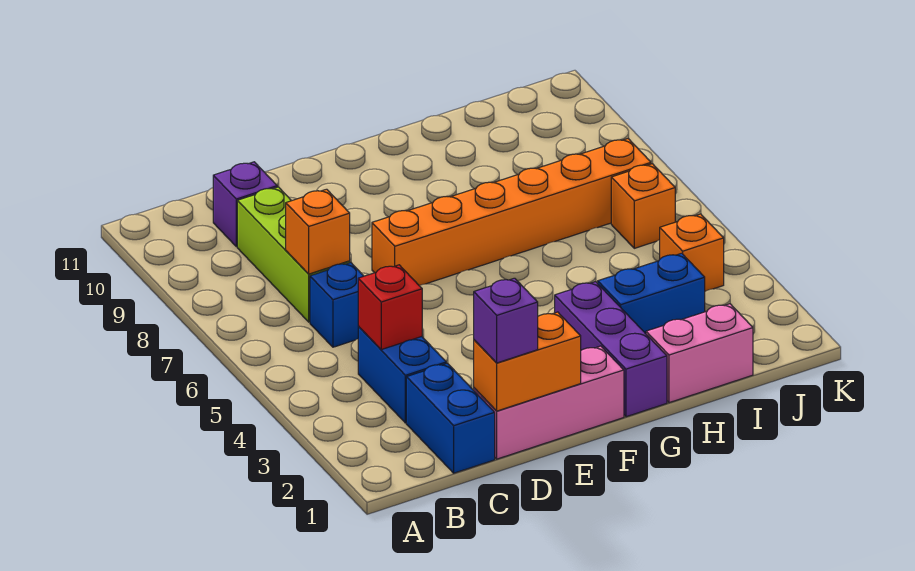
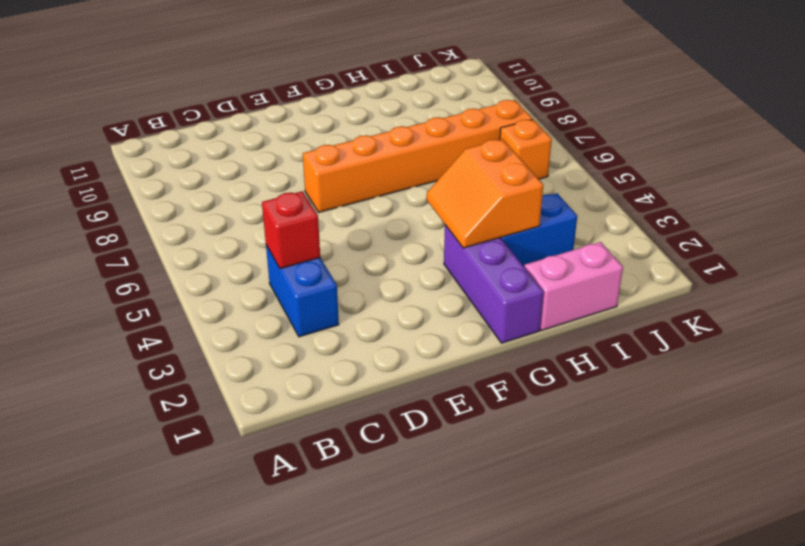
orange 2x2 slope [427,139,543,248] -> none
none -> blue 1x2 brick [406,363,495,473]
none -> blue 1x1 brick [310,263,363,347]
none -> lime 1x3 brick [237,187,350,322]

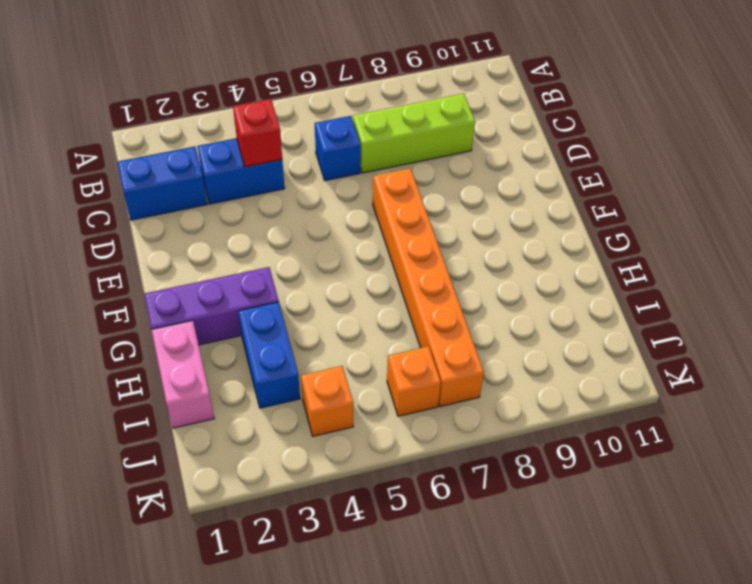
none -> purple 1x1 brick [213,162,277,247]
none -> pink 1x3 brick [474,346,624,459]
none -> orange 1x1 brick [286,189,350,274]

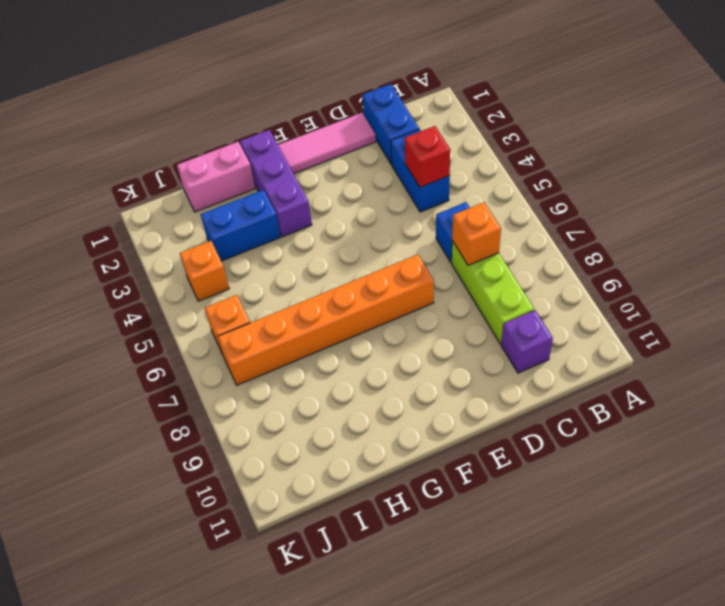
pink 1x3 tile [278,113,376,174] -> pink 1x3 brick [474,346,624,459]
none -> orange 1x2 brick [474,312,581,411]
none -> purple 1x1 brick [474,278,538,363]

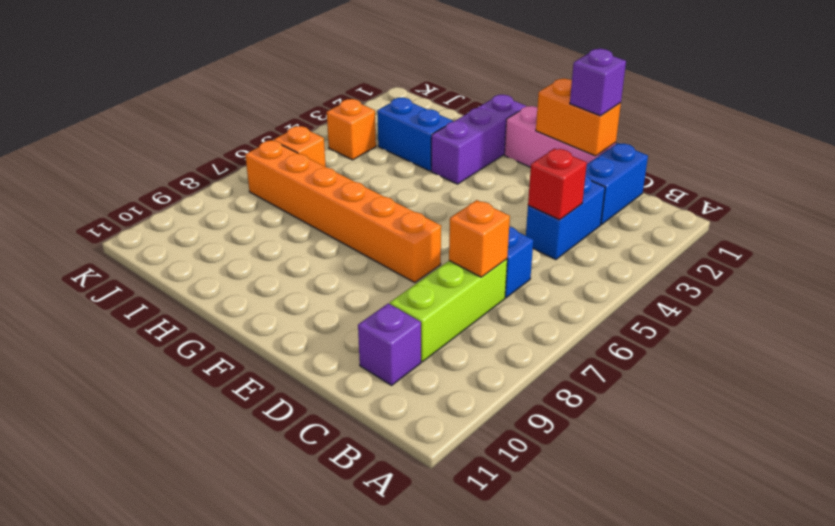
none -> pink 1x2 brick [646,304,753,403]

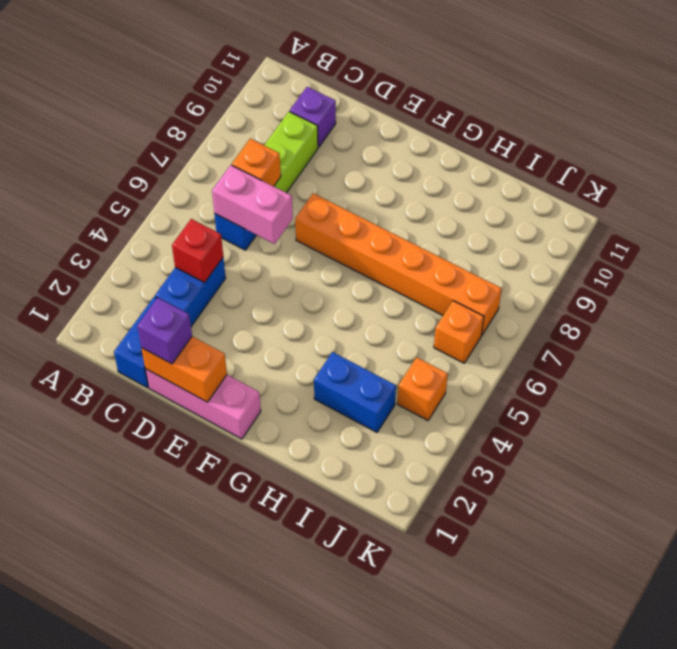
pink 1x2 brick [212,165,293,244] -> pink 1x2 brick moved to [646,304,753,403]
none -> purple 1x3 brick [555,282,667,417]

